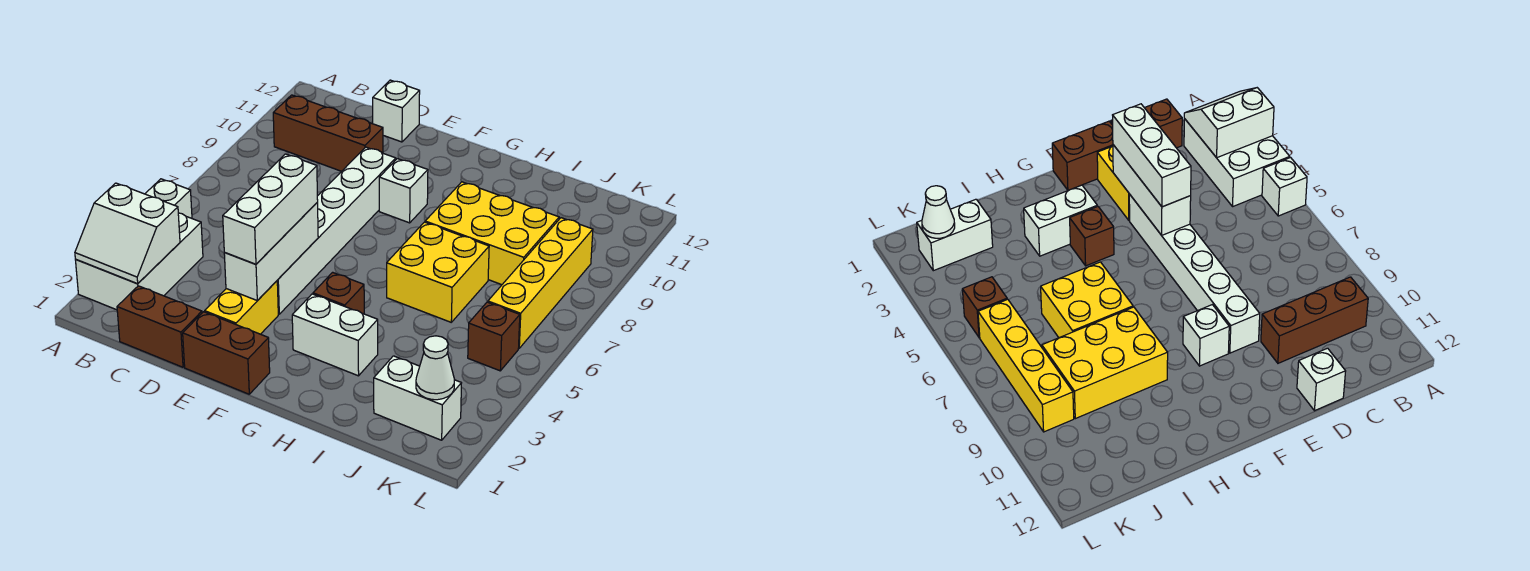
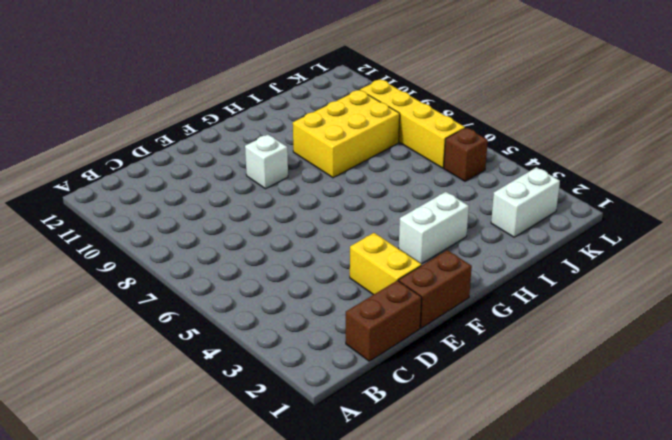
none -> white 2x3 brick [76,213,203,310]
none -> white 1x1 brick [145,179,192,218]
none -> brown 1x3 brick [273,95,383,171]

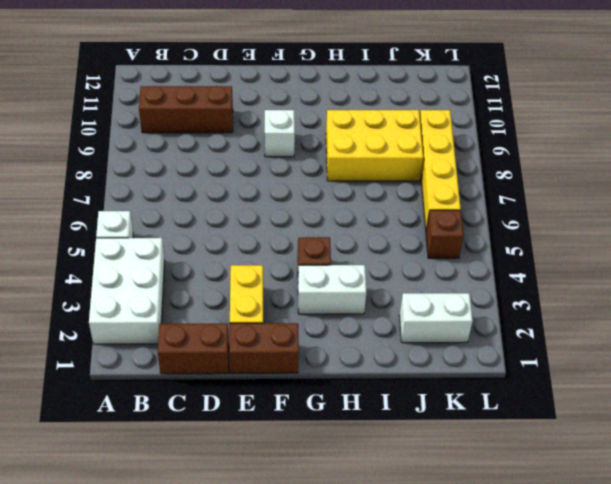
none -> white 1x1 brick [373,80,420,142]
none -> white 1x6 brick [277,147,396,314]
none -> yellow 2x2 brick [387,222,489,322]

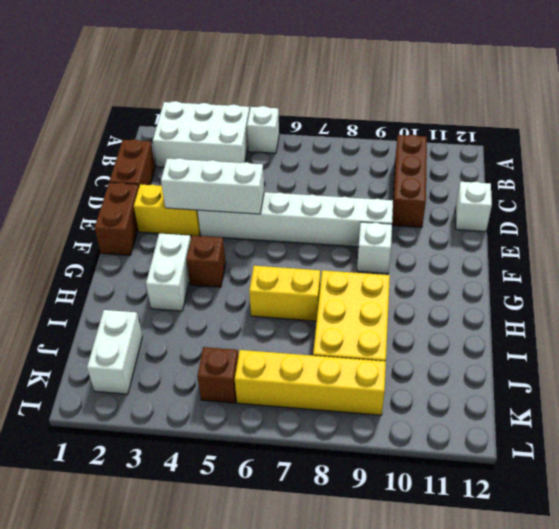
yellow 1x2 brick [249,266,320,321] -> yellow 2x2 brick [387,222,489,322]
none -> white 2x2 slope [75,183,180,284]
none -> white 1x1 cone [416,336,455,400]
none -> white 1x3 brick [223,154,318,264]

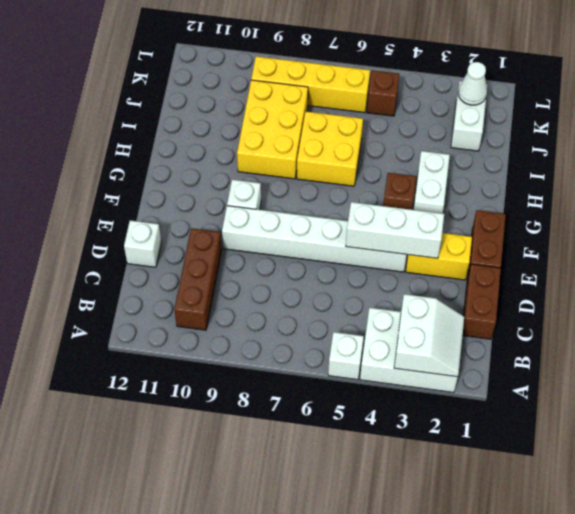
none -> white 1x3 brick [223,154,318,264]

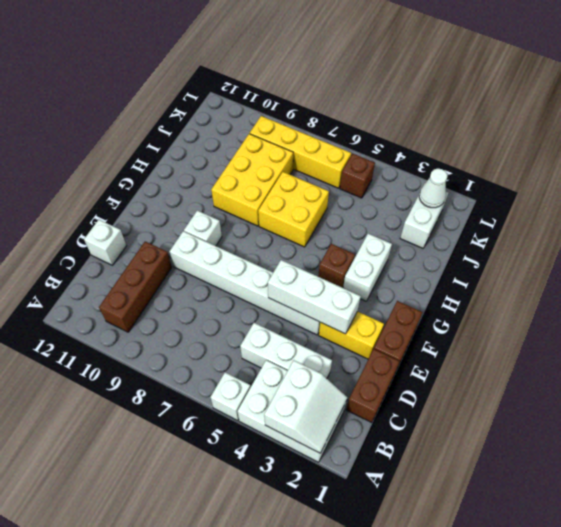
white 1x3 brick [240,323,332,378] -> white 1x3 brick moved to [223,154,318,264]

